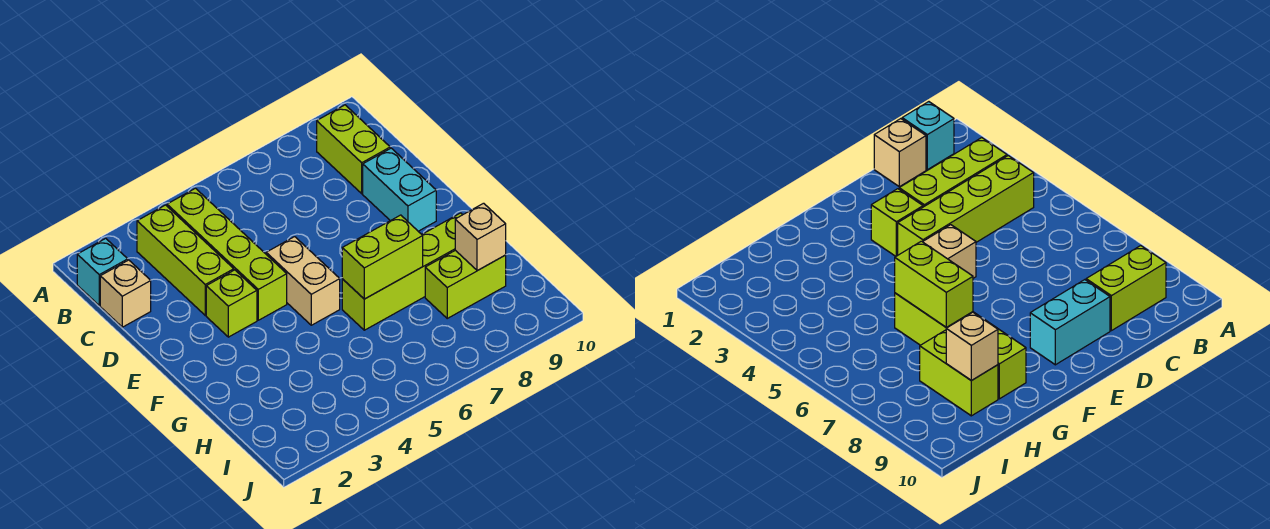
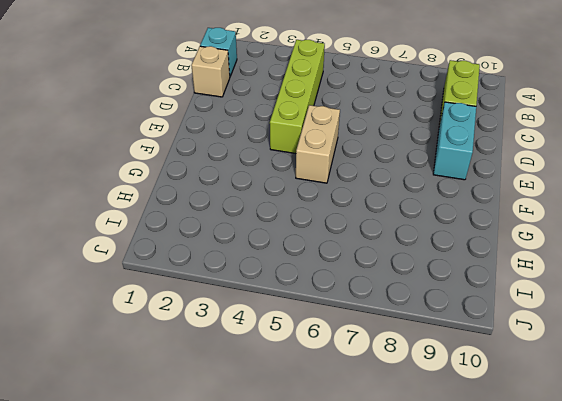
none -> lime 1x3 brick [137,205,234,315]
none -> lime 1x1 brick [206,270,257,337]
none -> lime 1x4 brick [342,213,462,330]

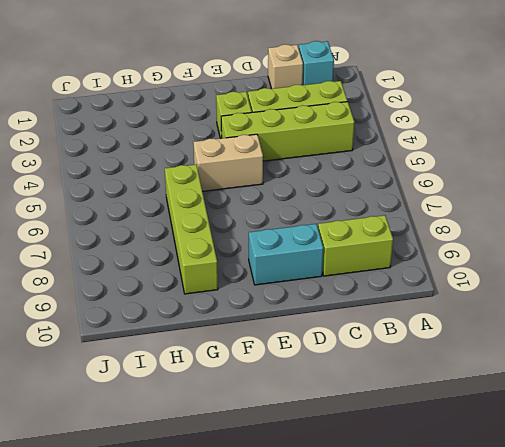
none -> lime 1x2 brick [425,250,506,318]
none -> lime 1x2 brick [342,215,423,299]
none -> tan 1x1 brick [455,203,506,271]

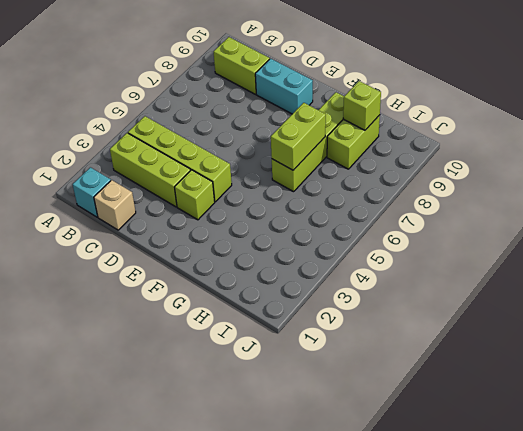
lime 1x1 brick [343,81,381,130] -> tan 1x1 brick [455,203,506,271]
none -> tan 1x2 brick [266,237,340,325]

